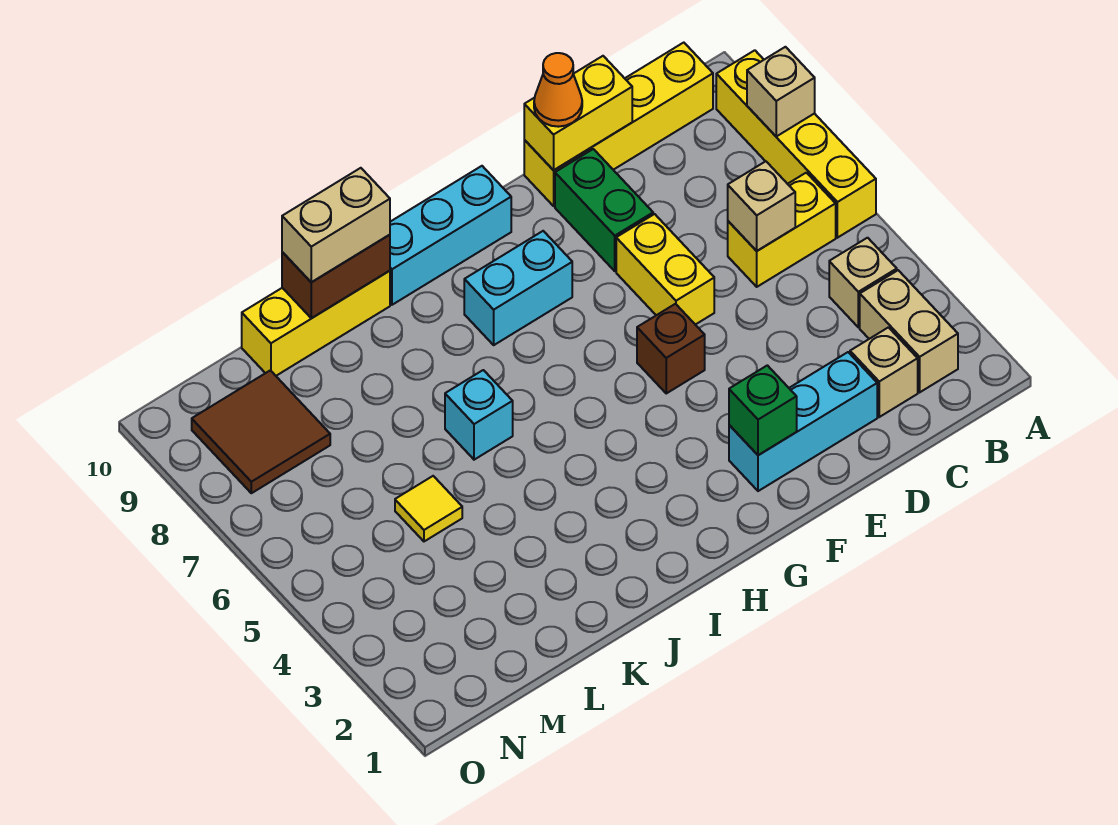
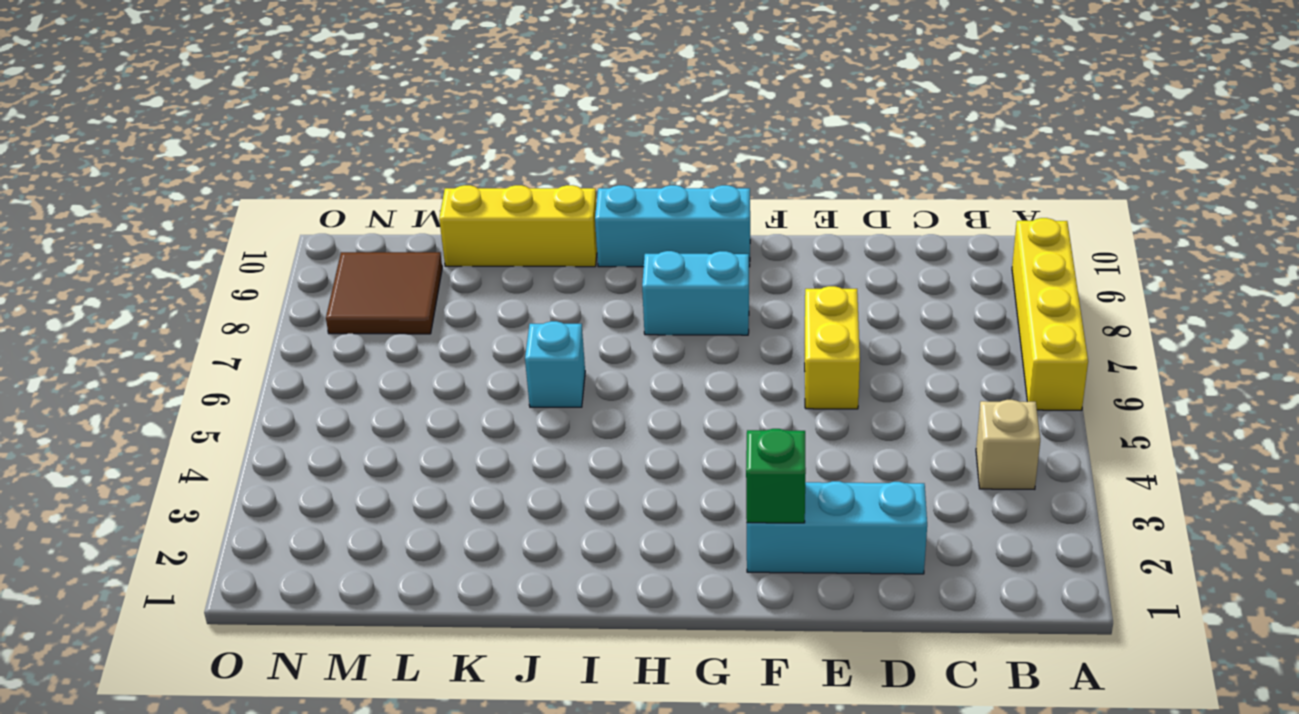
none -> tan 1x2 brick [860,270,958,392]
none -> yellow 1x2 brick [728,173,836,287]
none -> yellow 1x4 brick [524,43,713,206]

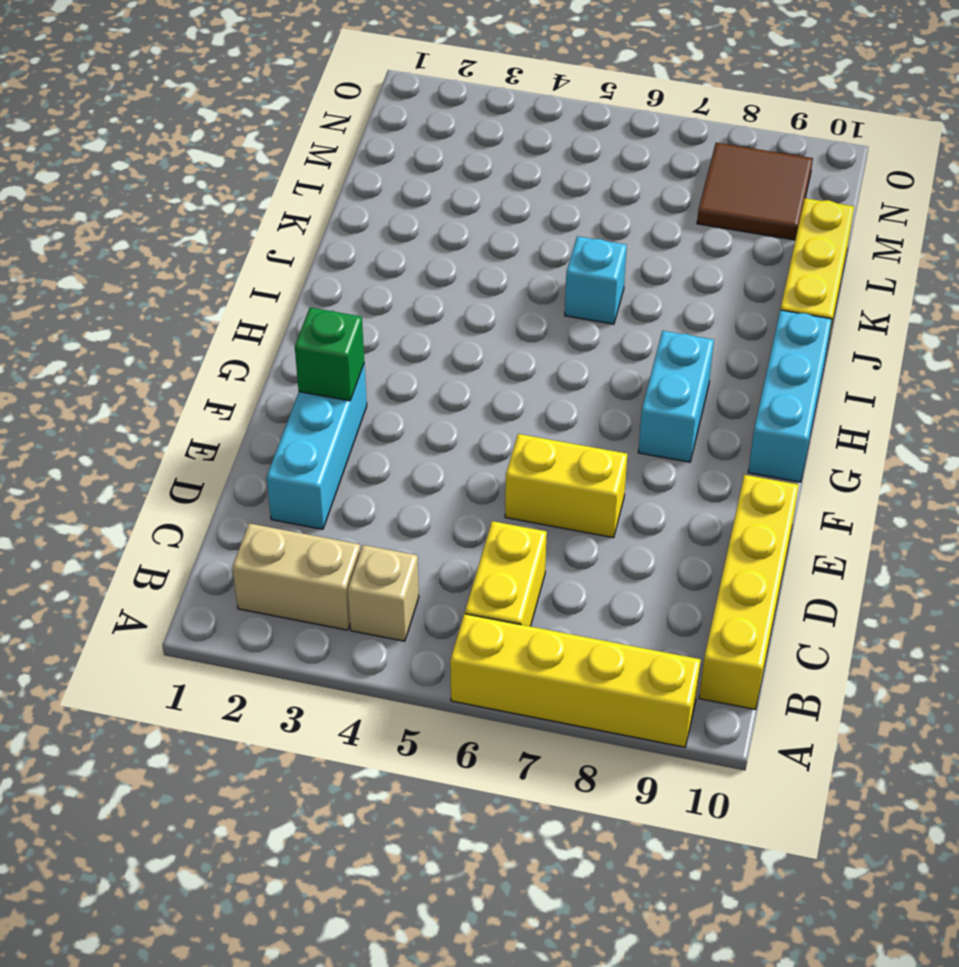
none -> tan 1x1 brick [850,327,918,417]
none -> green 1x2 brick [555,149,653,271]
none -> brown 1x1 brick [637,304,705,393]

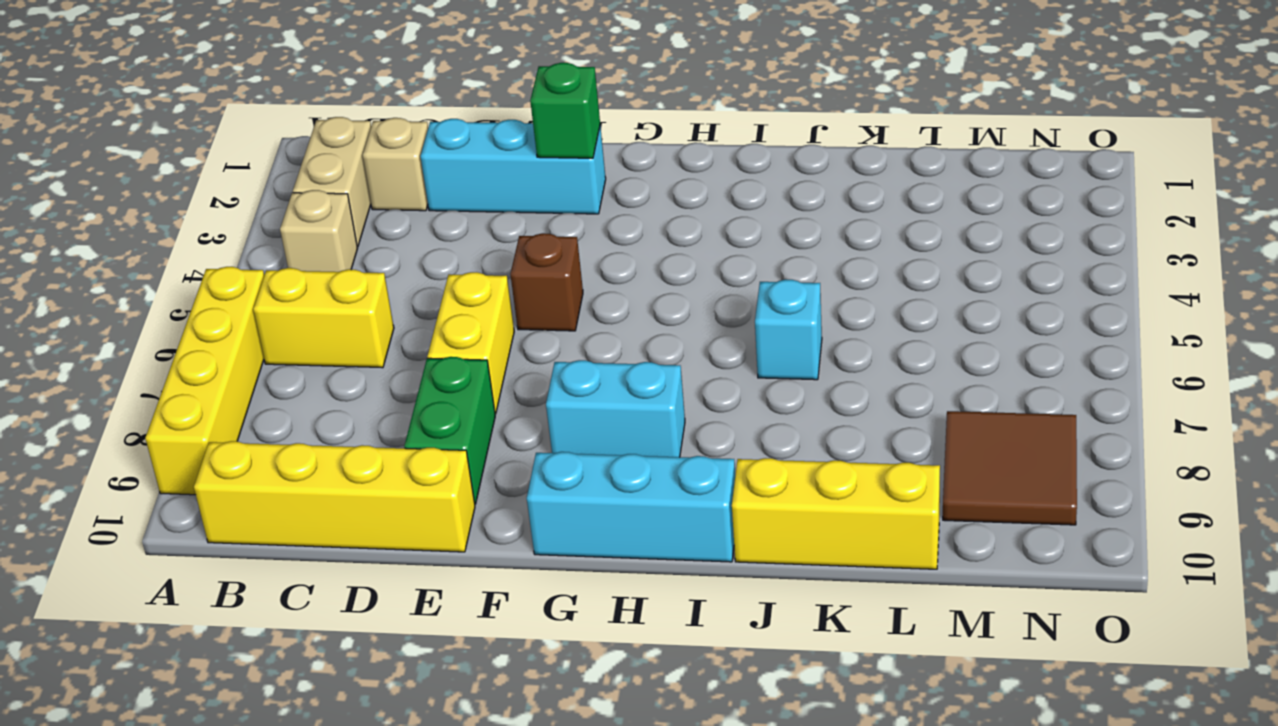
none -> yellow 1x1 tile [395,476,462,541]
none -> tan 1x1 brick [747,47,815,136]
none -> tan 1x1 brick [728,161,795,251]

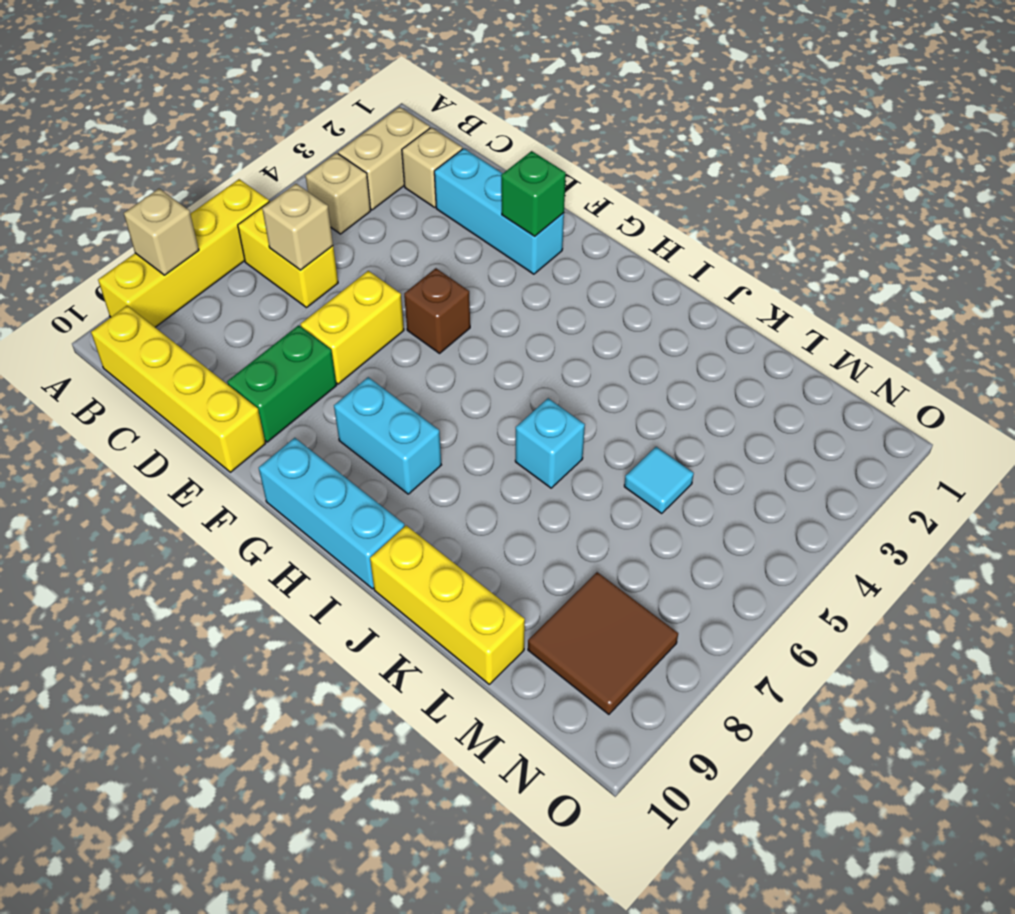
cyan 1x1 tile [624,447,694,514] -> yellow 1x1 tile [395,476,462,541]
none -> yellow 1x2 brick [524,56,632,170]
none -> brown 1x2 brick [282,235,390,318]
none -> orange 1x1 cone [534,53,582,127]

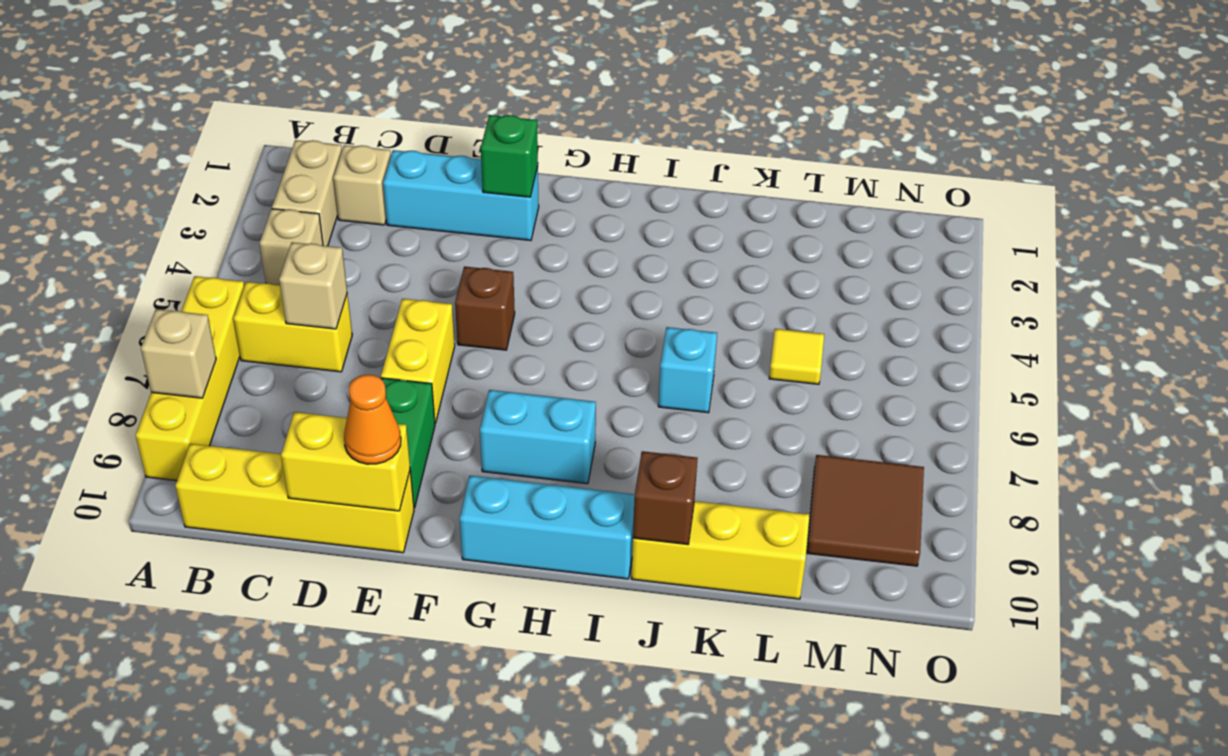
brown 1x1 brick [633,451,697,544] -> brown 1x2 brick [282,235,390,318]
none -> tan 1x2 brick [282,168,390,282]

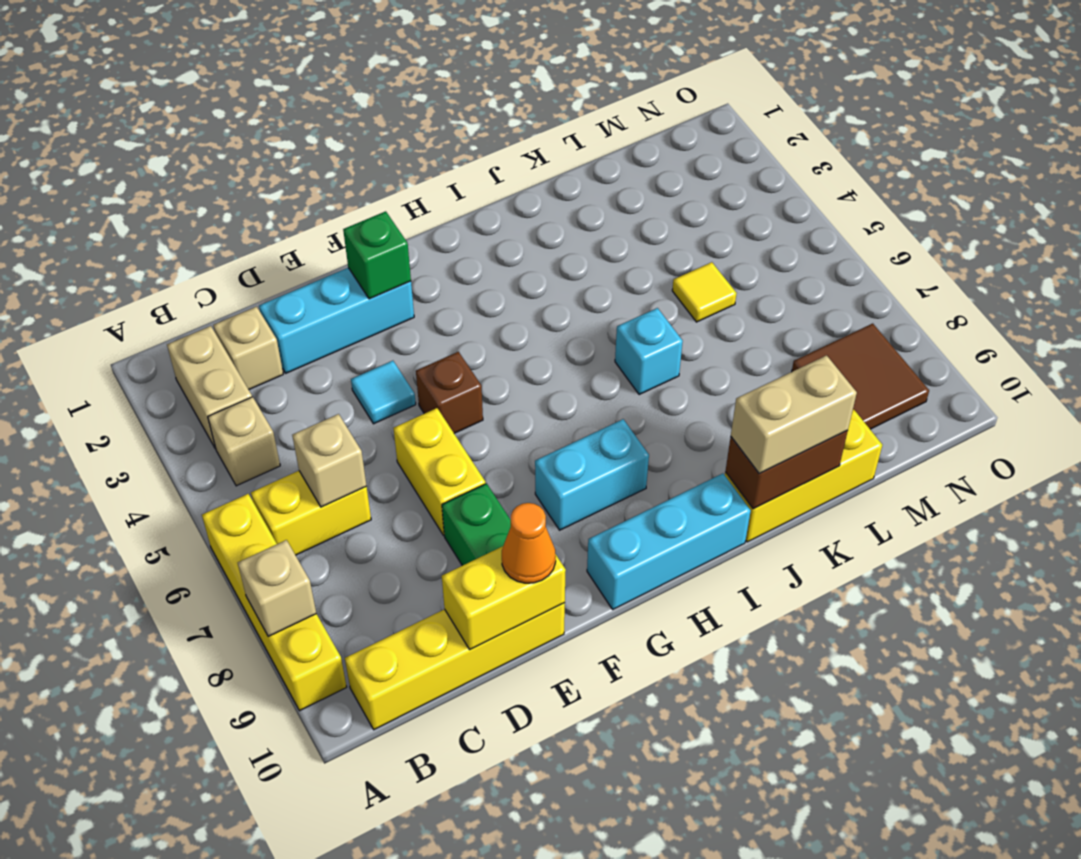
cyan 1x1 tile [351,361,416,424] -> none

